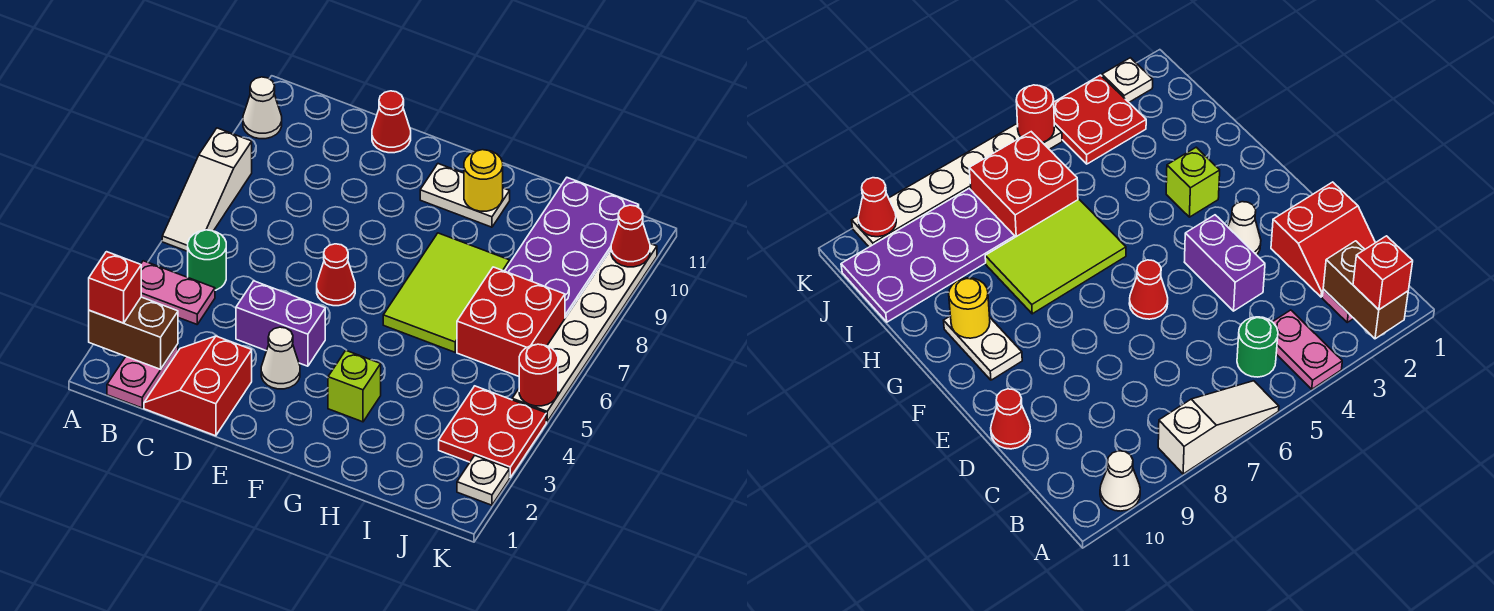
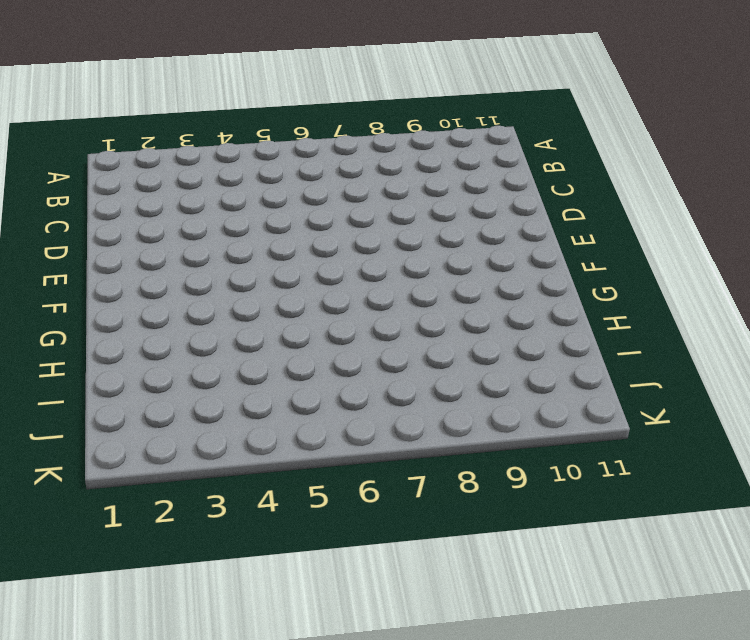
none -> pink 1x2 plate [141,261,215,324]
none -> white 1x3 slope [162,128,252,251]
none -> white 1x1 cone [243,77,282,139]

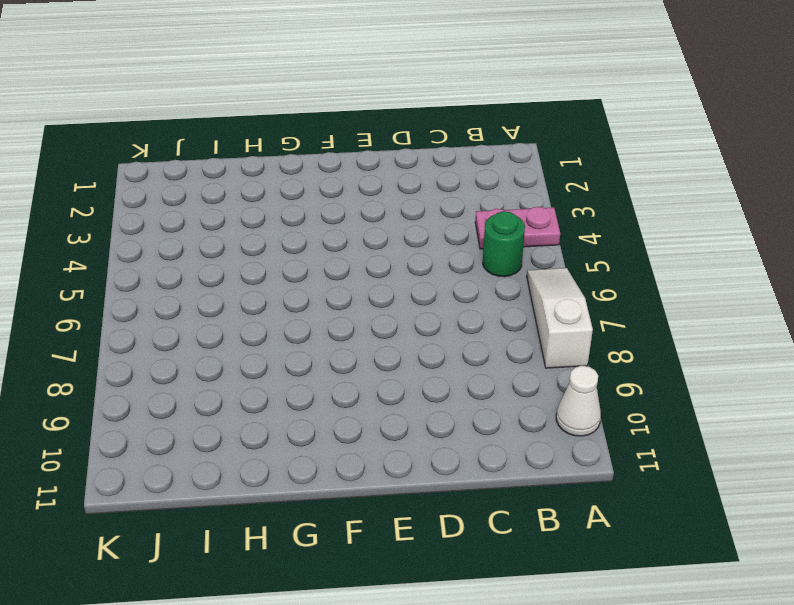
none -> pink 1x2 plate [107,344,178,408]
none -> red 2x2 slope [144,336,252,436]
none -> purple 1x2 brick [236,281,325,366]

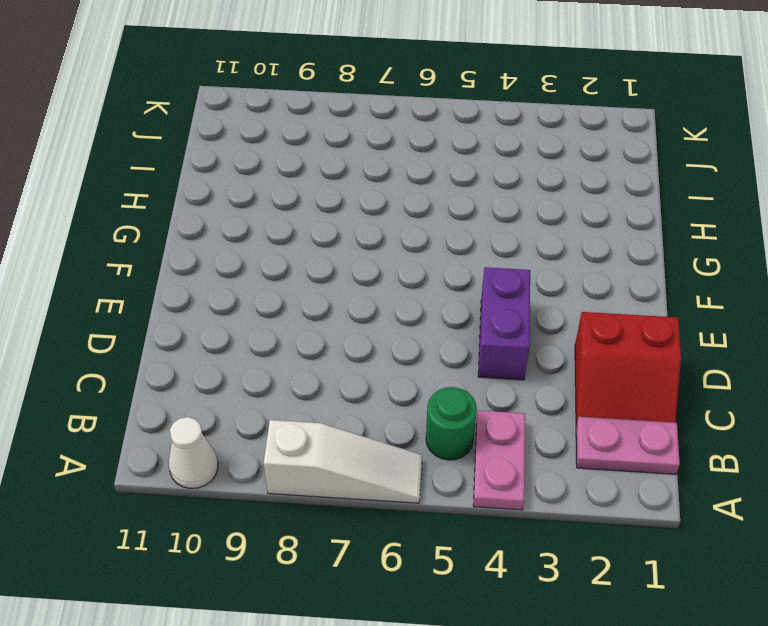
none -> red 1x1 cone [372,91,411,153]
none -> white 1x1 cone [261,327,300,389]
none -> red 1x1 cone [317,244,355,306]

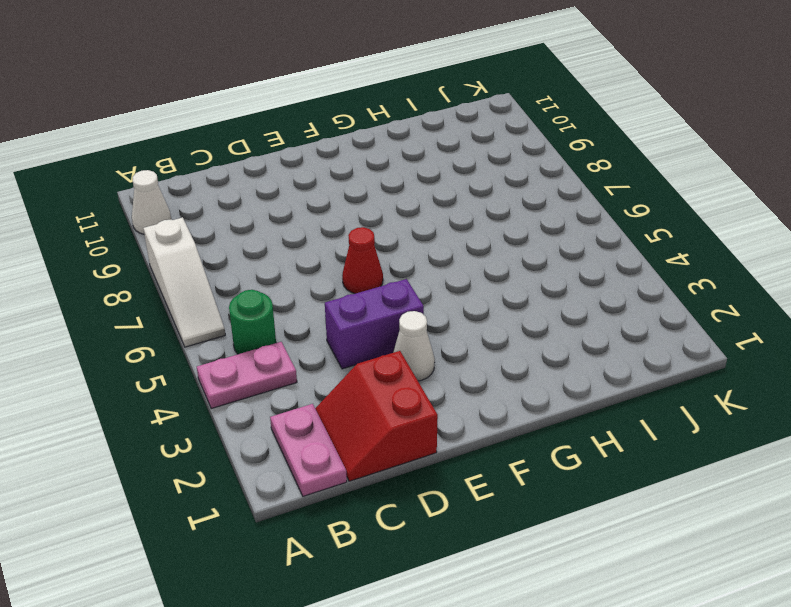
none -> red 1x1 cone [372,91,411,153]
none -> white 1x2 plate [420,164,510,227]
none -> lime 1x1 brick [328,350,381,422]

